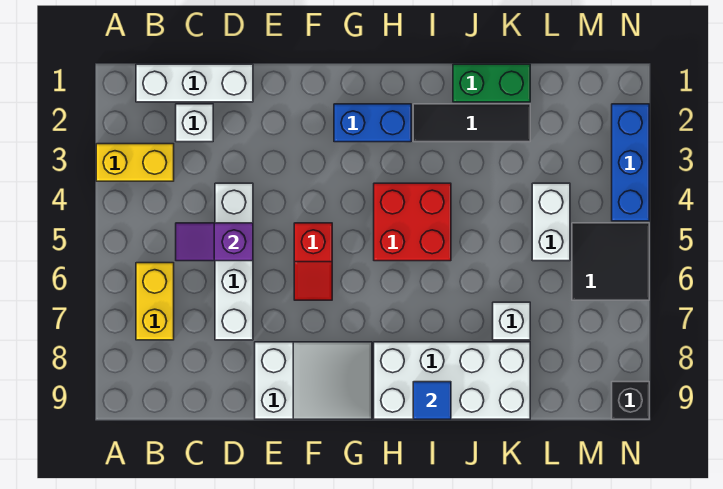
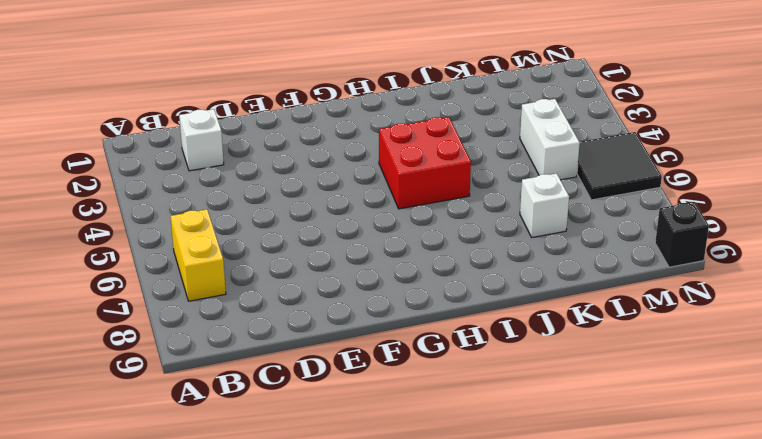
none -> yellow 1x2 brick [96,144,174,181]
none -> white 1x3 brick [136,64,253,102]
none -> white 1x4 brick [215,183,253,340]

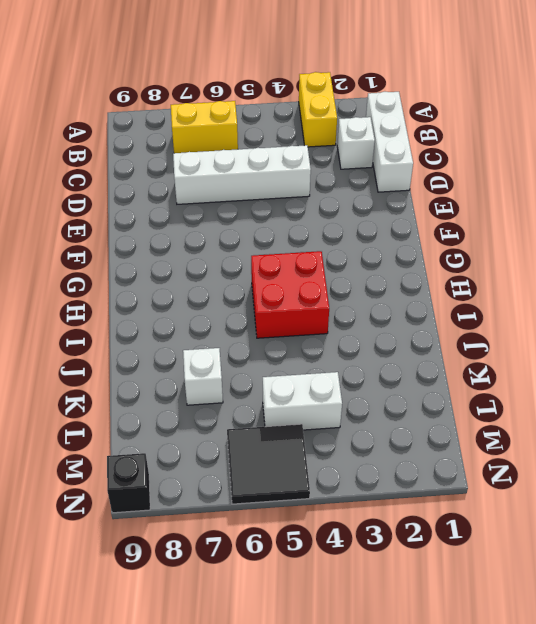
none -> white 2x3 slope [255,342,372,419]
none -> red 1x2 slope [294,223,332,300]
none -> blue 1x2 brick [334,104,411,142]

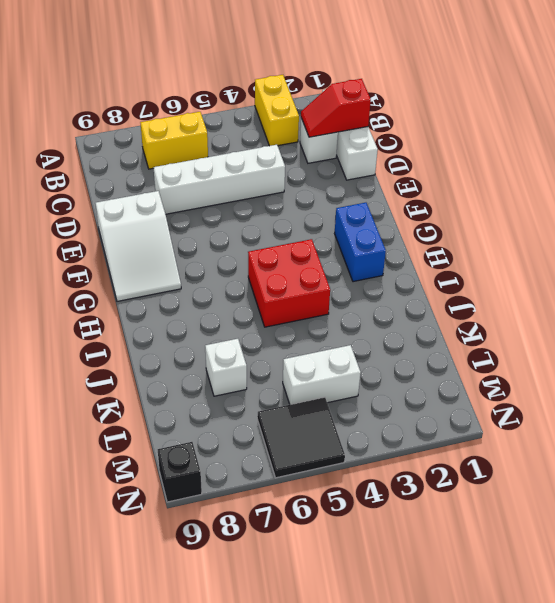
red 1x2 slope [301,79,371,137] -> red 1x2 slope moved to [294,223,332,300]
none -> white 2x4 brick [374,342,530,419]
none -> black 1x3 tile [413,104,530,142]
none -> green 1x2 brick [453,64,530,102]

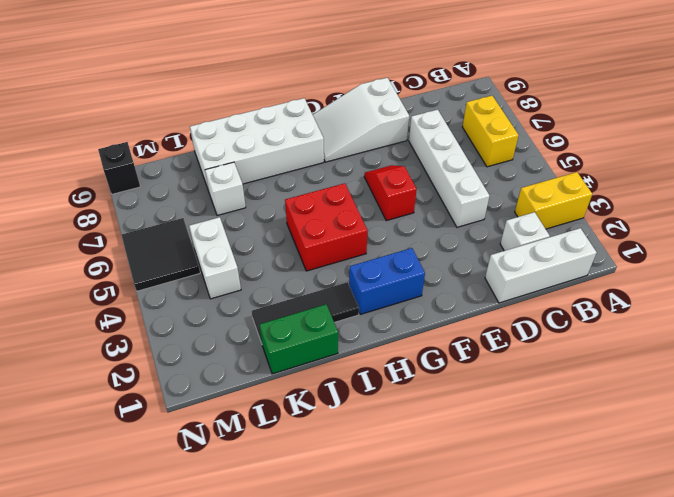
none -> blue 1x3 brick [612,104,649,221]
none -> purple 1x2 slope [176,223,253,261]
none -> blue 1x1 tile [413,382,451,419]

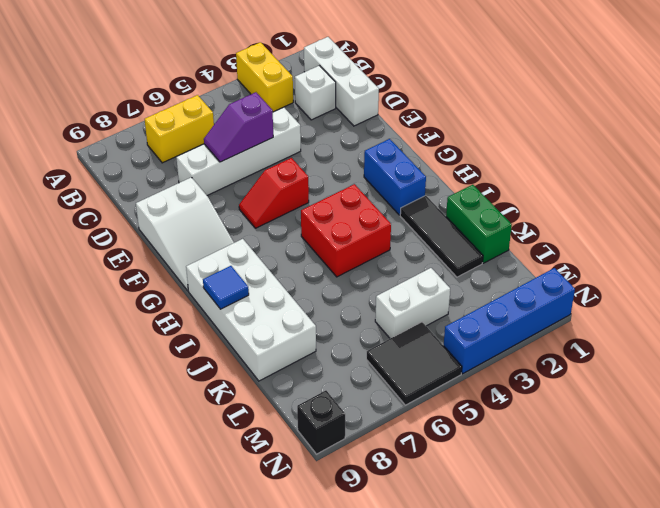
purple 1x2 slope [204,92,273,162] -> purple 1x2 slope turned to [176,223,253,261]
blue 1x4 brick [444,268,575,374] -> blue 1x3 brick [612,104,649,221]
none -> white 1x1 brick [493,302,530,340]

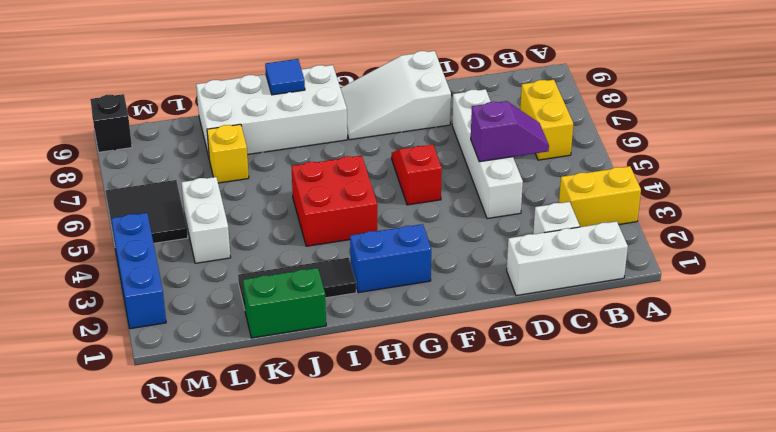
yellow 1x1 brick [207,124,249,183] -> white 1x1 brick [493,302,530,340]

